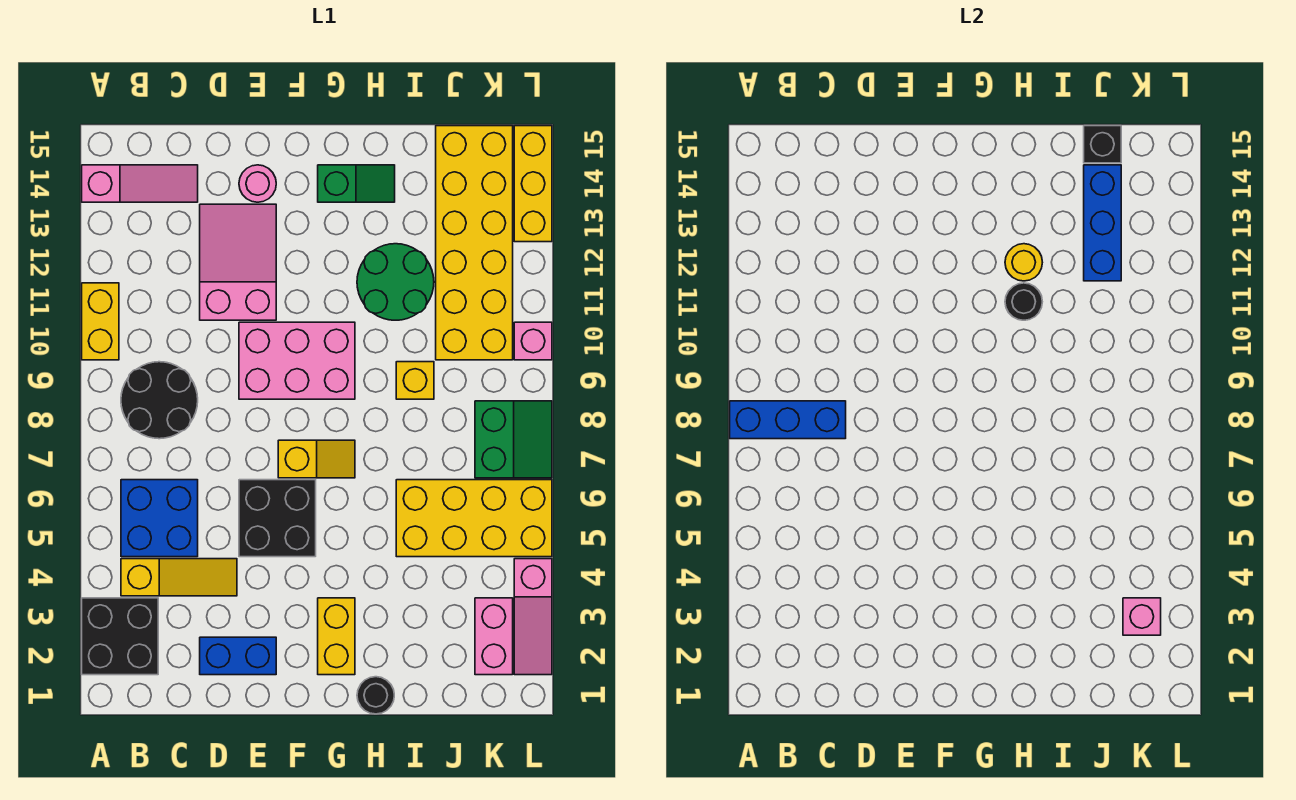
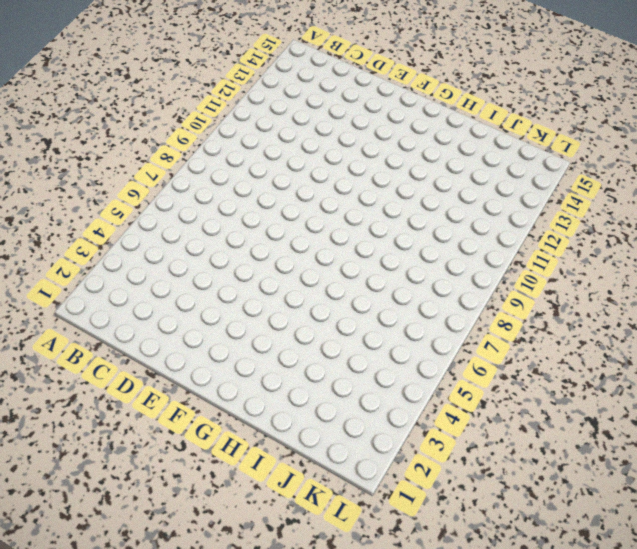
none -> black 2x2 brick [82,598,158,675]
none -> yellow 1x2 brick [82,283,119,360]
none -> pink 1x3 slope [82,165,198,202]
none -> yellow 1x3 slope [121,559,237,596]

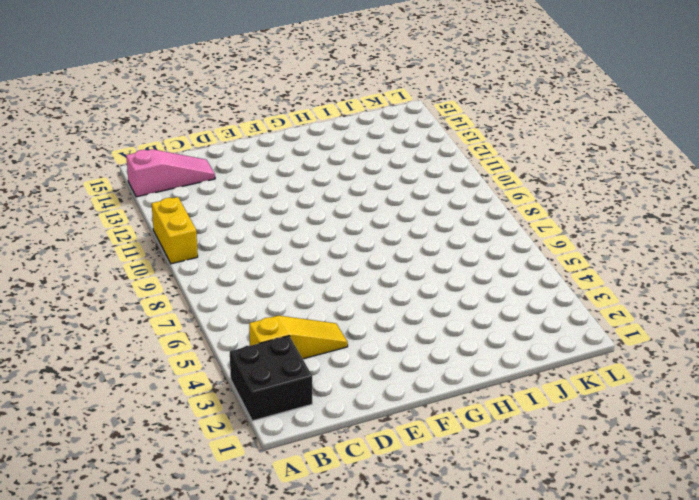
none -> blue 2x2 brick [121,480,198,557]
none -> black 2x2 round brick [121,362,198,439]
none -> blue 1x2 brick [200,637,276,675]
none -> pink 2x3 slope [200,204,276,320]

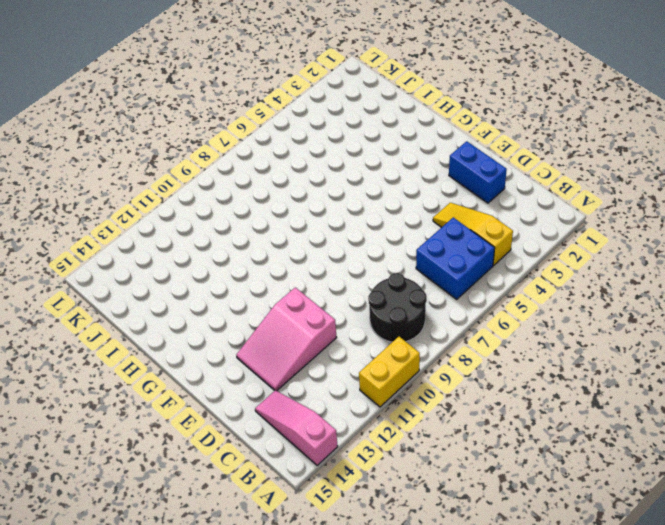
none -> black 2x2 brick [82,598,158,675]
none -> black 2x2 brick [239,480,316,557]
none -> pink 2x3 brick [239,322,355,399]
none -> pink 1x1 round brick [239,165,276,202]

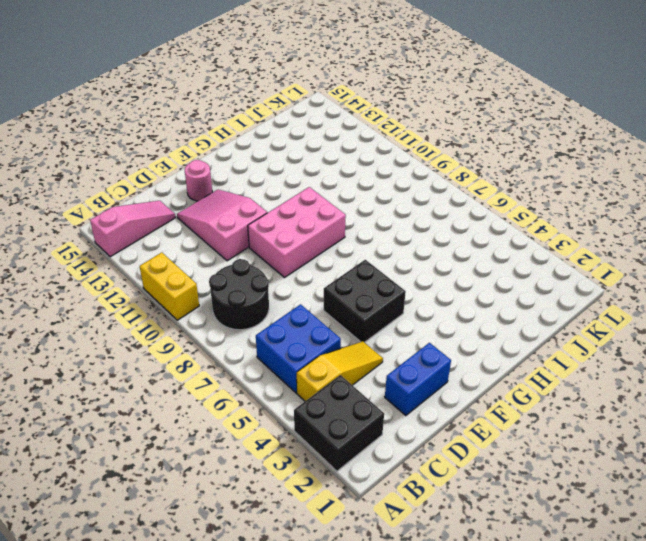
none -> yellow 1x2 slope [278,440,355,478]
none -> yellow 1x2 brick [318,598,355,675]
none -> green 1x2 slope [318,165,395,202]
none -> black 1x1 round brick [357,677,394,714]

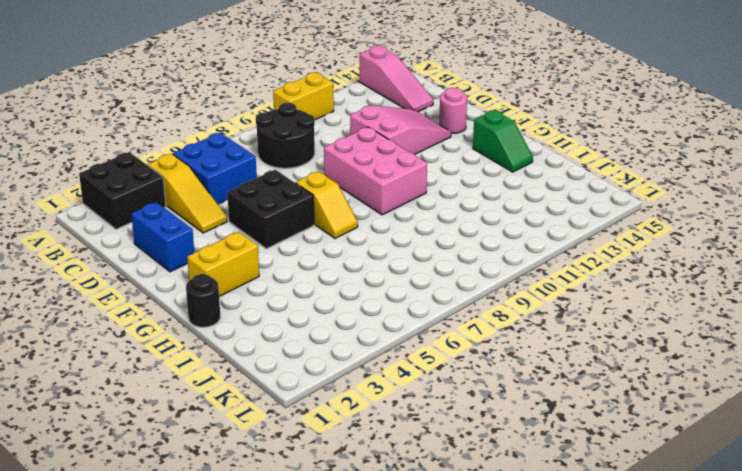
none -> green 2x2 round brick [357,244,434,320]
none -> yellow 2x4 brick [396,480,552,557]
none -> yellow 1x1 brick [396,362,434,399]
none -> yellow 2x6 brick [436,126,513,360]

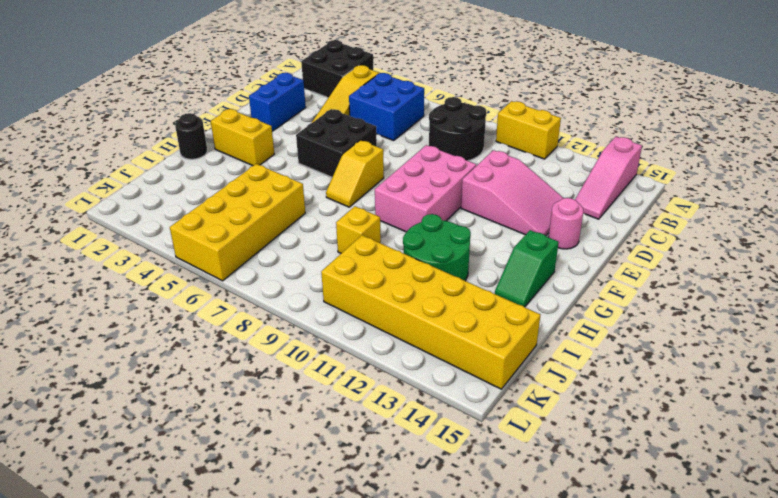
none -> pink 1x2 brick [475,598,513,675]
none -> green 2x2 slope [475,401,552,478]
none -> pink 1x3 slope [514,559,552,675]
none -> pink 1x1 brick [514,322,552,360]

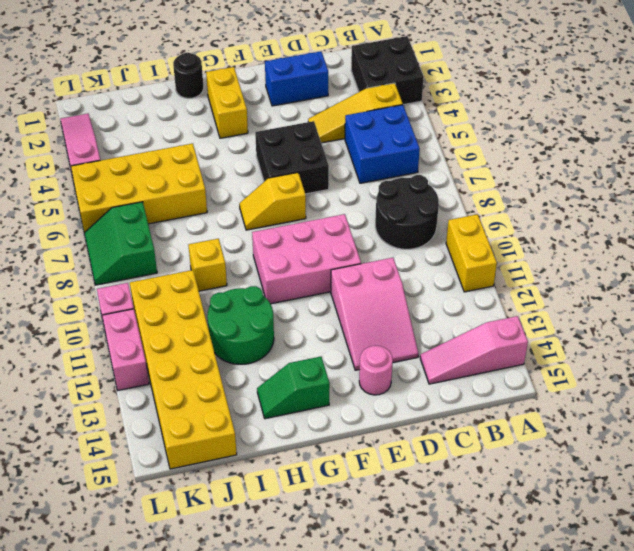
pink 1x2 brick [102,309,149,390] -> pink 1x2 brick moved to [475,598,513,675]
none -> yellow 1x3 brick [514,126,552,242]
none -> blue 1x3 brick [730,401,846,439]
none -> black 1x1 round brick [1005,283,1042,320]
none -> yellow 1x1 round brick [1005,244,1042,281]

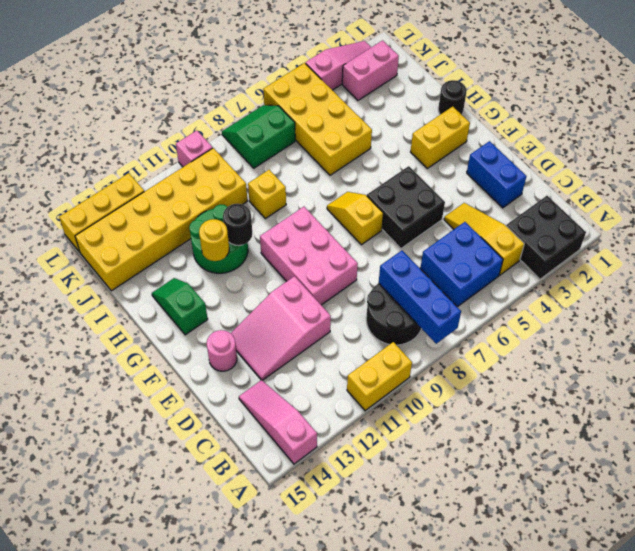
none -> blue 1x3 brick [1084,165,1121,281]
none -> black 1x1 brick [1084,126,1121,163]
none -> pink 1x1 brick [1123,598,1161,635]

